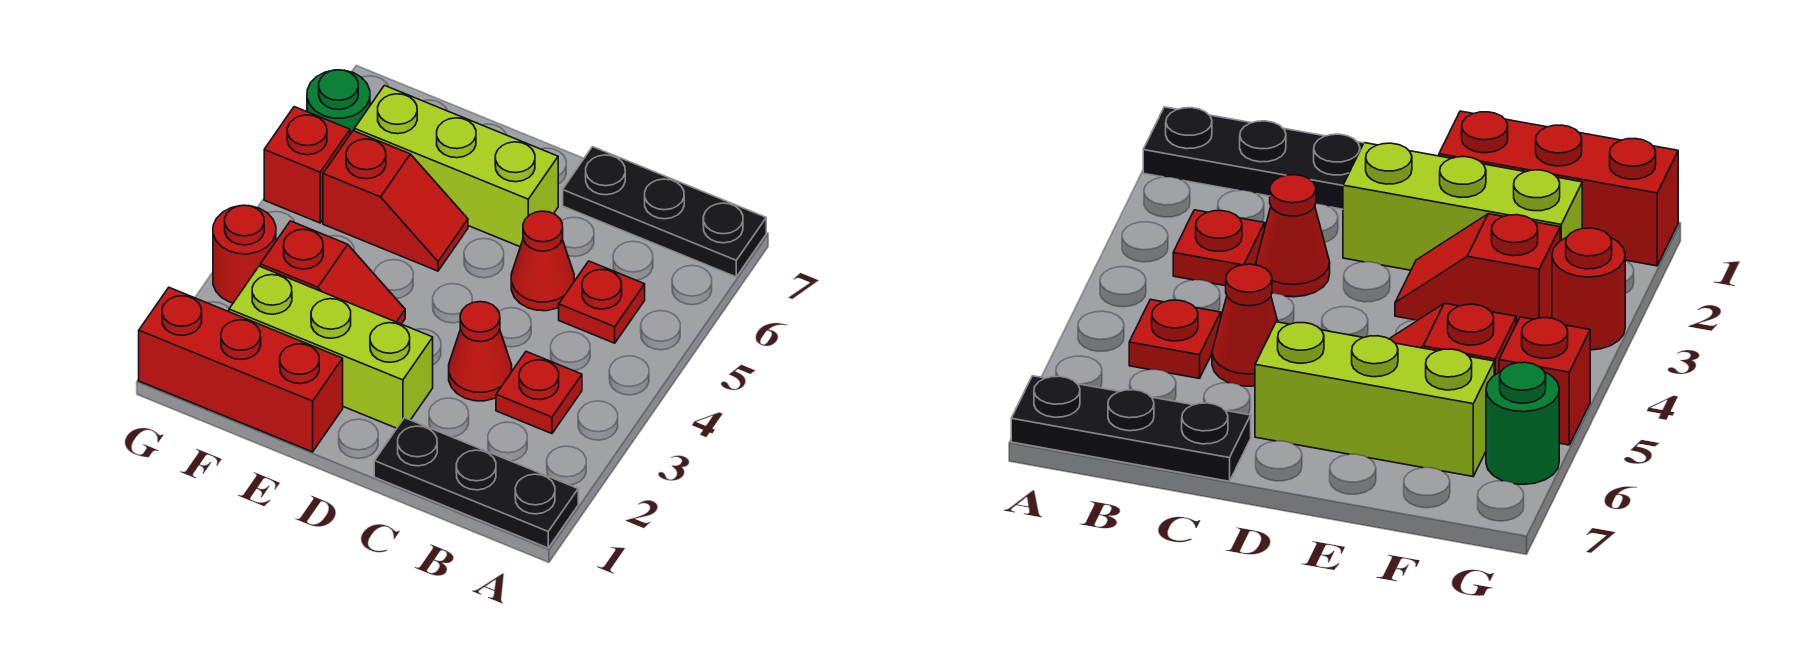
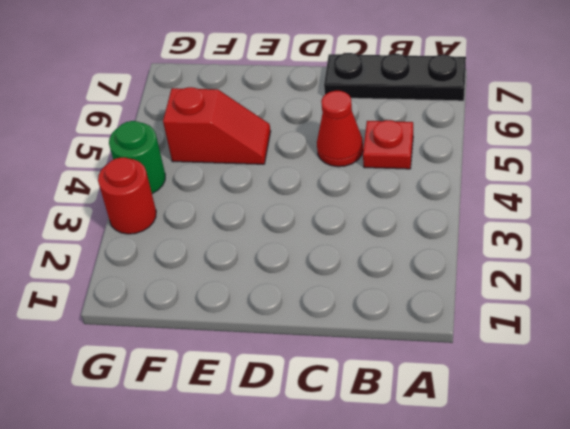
green 1x1 round brick [109,121,165,194] -> green 1x1 round brick moved to [307,70,370,134]
none -> black 1x3 plate [374,418,578,548]
none -> red 1x1 plate [496,352,582,434]
none -> red 1x1 cone [449,302,512,401]

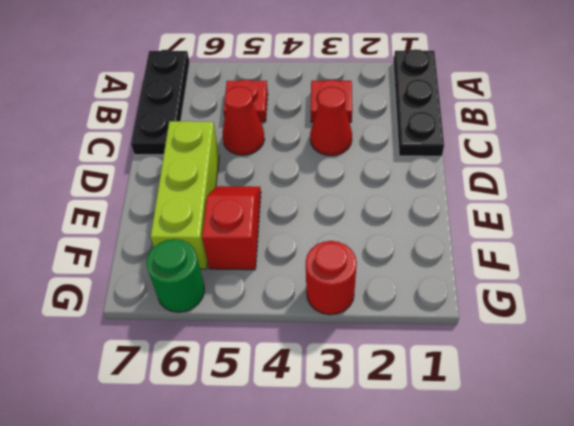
none -> lime 1x3 brick [229,266,433,428]
none -> red 1x3 brick [139,288,343,452]
none -> red 1x2 slope [260,221,405,324]

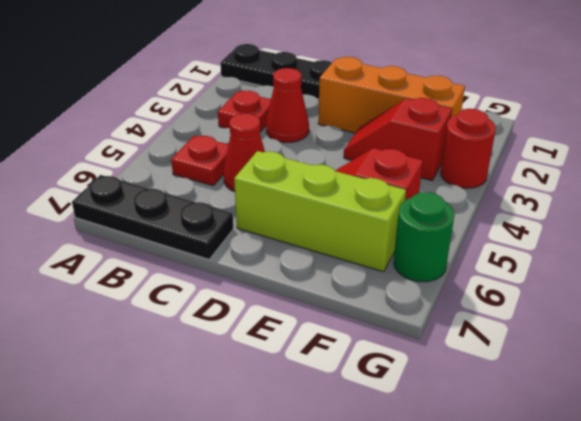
orange 1x3 brick [318,57,465,133] -> lime 1x3 brick [229,266,433,428]
none -> red 1x3 brick [139,288,343,452]
none -> red 1x1 brick [264,107,350,223]

